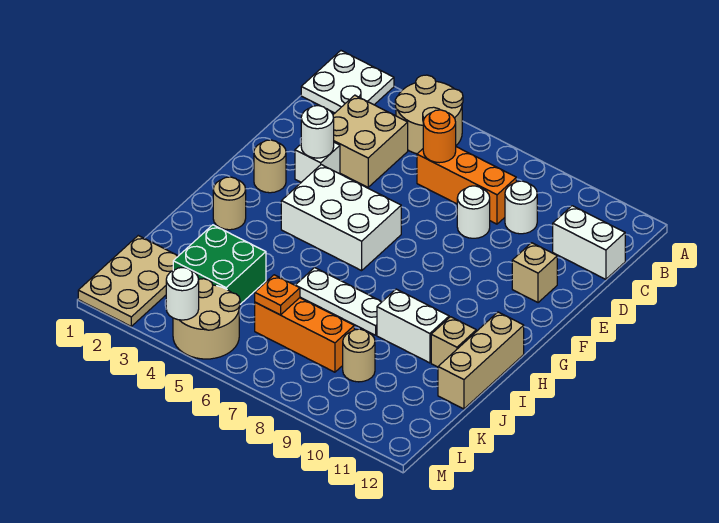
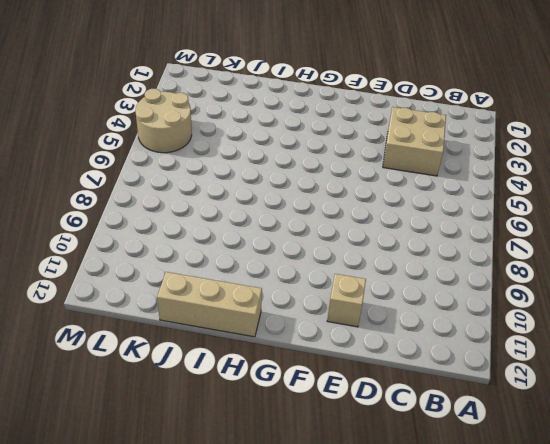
none -> white 2x2 plate [301,51,394,113]
none -> tan 2x2 round brick [395,75,463,154]
none -> orange 1x3 brick [417,147,516,224]

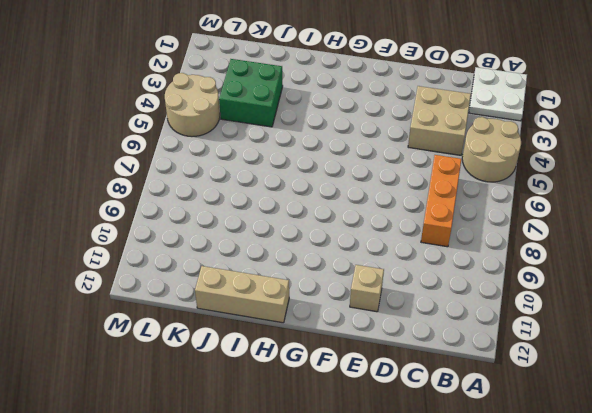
none -> white 1x1 round brick [505,181,537,234]
none -> white 1x2 brick [553,206,625,279]
none -> white 1x1 round brick [457,186,490,238]

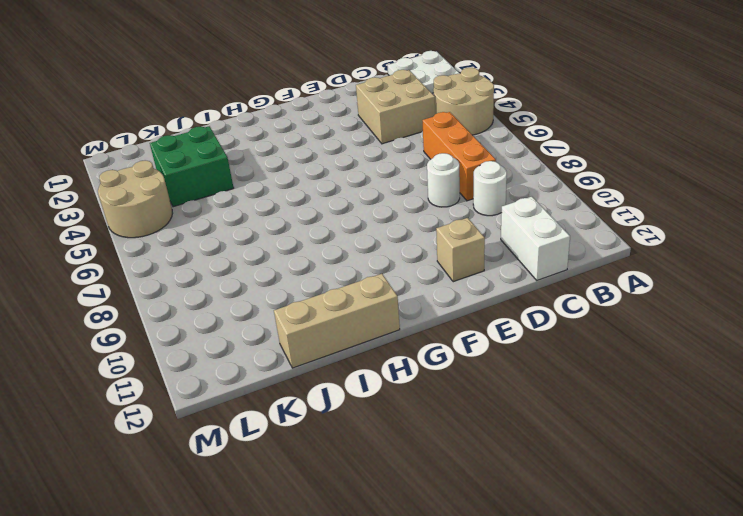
none -> white 1x1 brick [295,142,340,182]
none -> tan 1x1 round brick [254,140,286,193]
none -> white 2x3 brick [281,165,401,271]

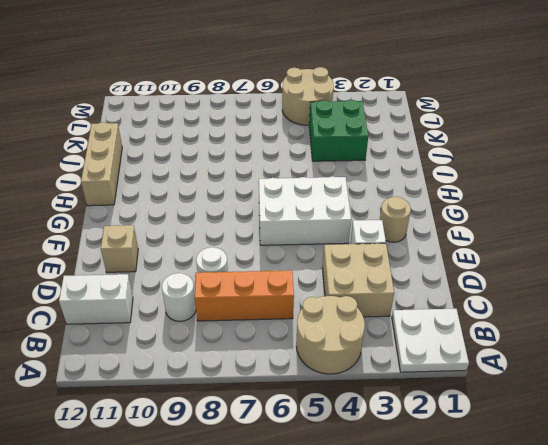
none -> tan 1x1 round brick [213,177,246,230]
none -> white 1x3 plate [296,268,382,335]
none -> white 1x2 brick [377,289,449,363]

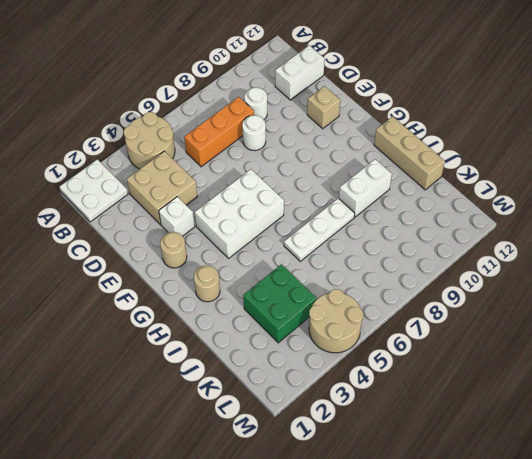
none -> tan 1x1 brick [431,317,476,367]
none -> tan 2x3 plate [78,236,178,326]
none -> orange 1x3 brick [255,298,354,372]

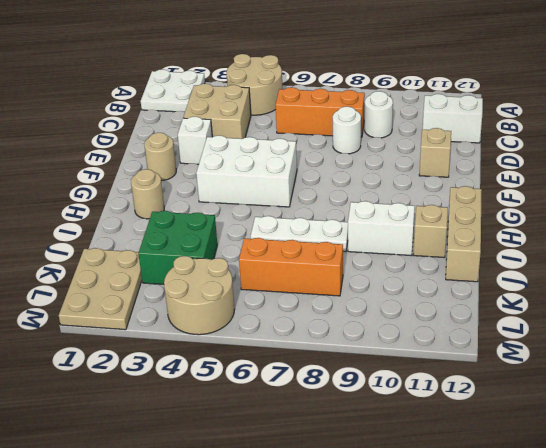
none -> tan 1x1 round brick [343,329,375,382]
none -> orange 1x1 round brick [423,110,456,163]
none -> white 1x1 round brick [301,106,334,158]

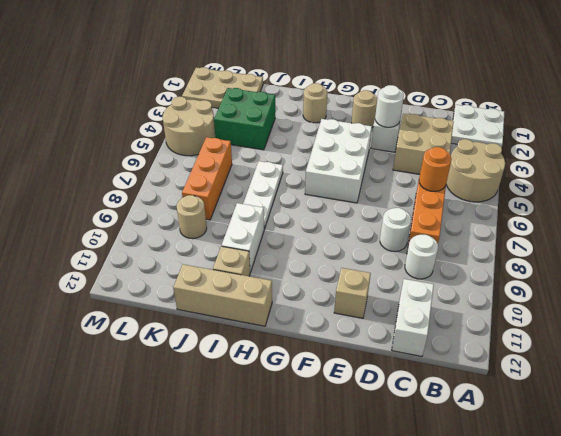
none -> orange 1x1 plate [255,275,300,315]
none -> white 1x1 round brick [166,268,199,320]

